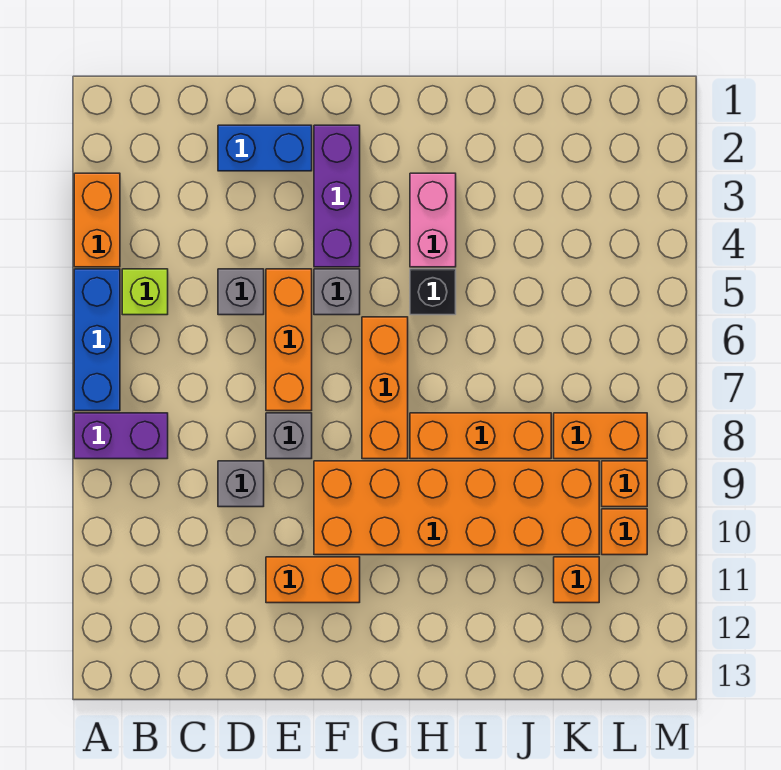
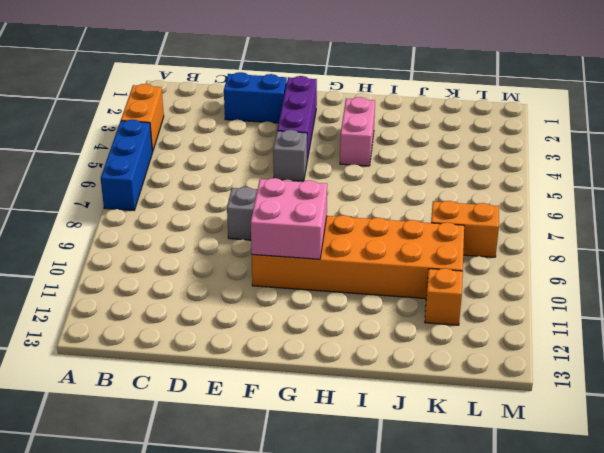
pink 2x2 brick [251,178,327,259] -> none
none -> purple 1x2 brick [74,413,168,459]
none -> lime 1x1 brick [122,269,168,315]
none -> grey 1x1 brick [218,269,264,315]

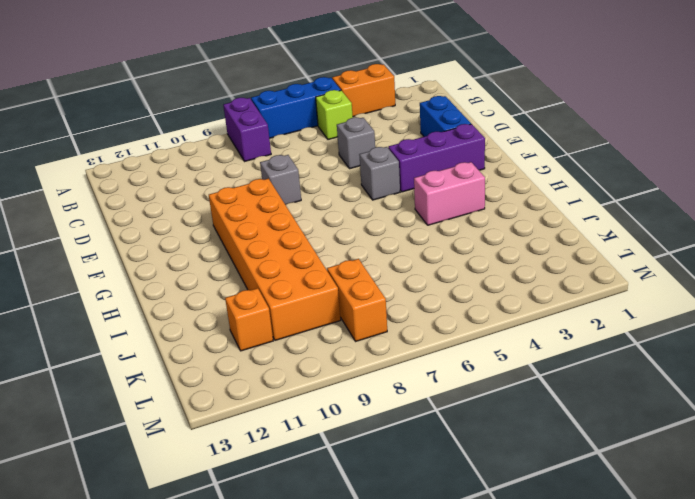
none -> grey 1x1 brick [218,461,264,507]
none -> orange 1x3 brick [266,269,312,411]
none -> orange 1x2 brick [266,557,360,603]

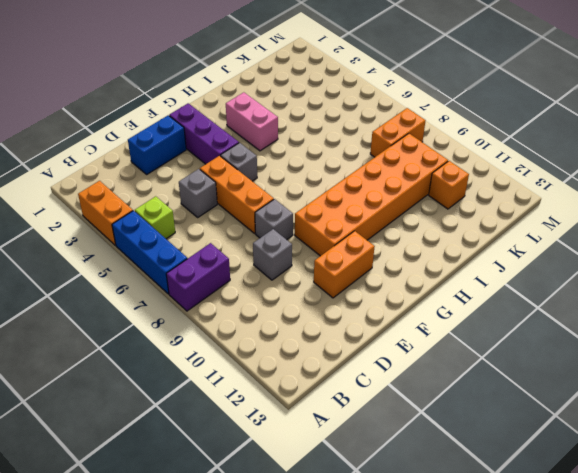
none -> orange 1x3 brick [362,317,408,459]
none -> black 1x1 brick [410,269,456,315]
none -> orange 1x3 brick [410,413,551,459]

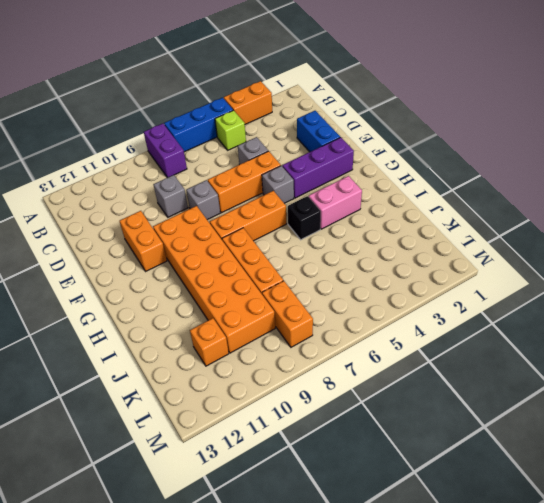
none -> orange 1x1 brick [602,461,647,507]
none -> orange 1x1 brick [602,509,647,555]

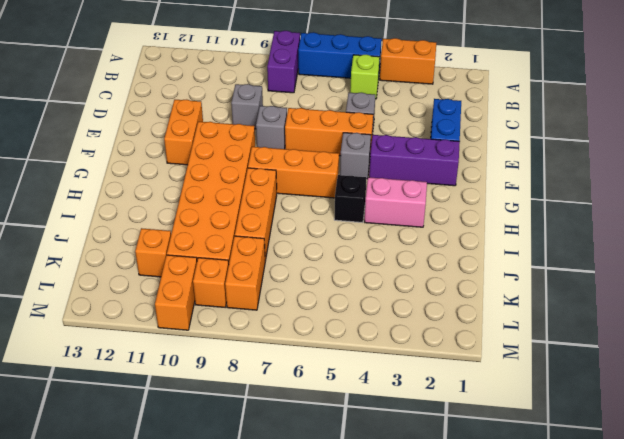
orange 1x2 brick [155,255,197,330] -> orange 1x1 brick [602,509,647,555]

